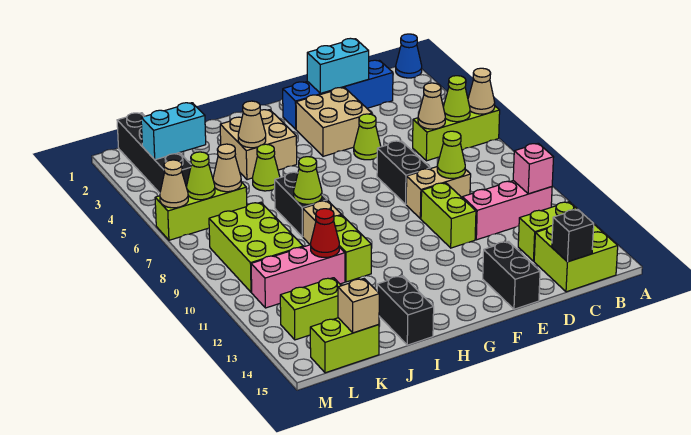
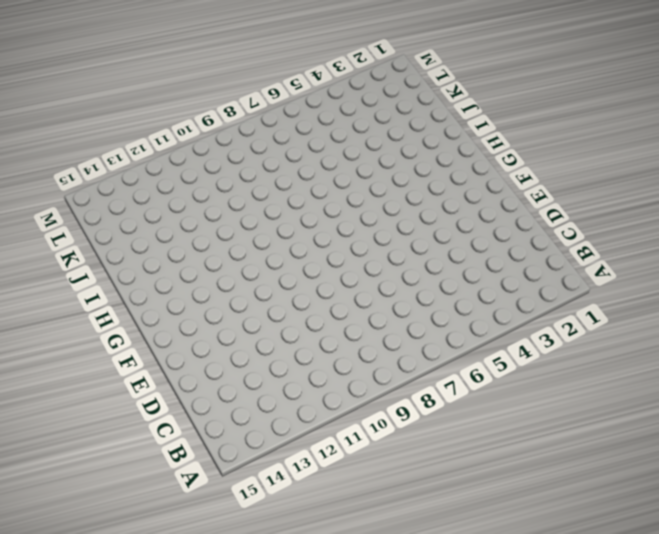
none -> blue 1x1 cone [396,34,422,78]
none -> lime 1x3 brick [413,106,500,161]
none -> pink 1x3 brick [462,181,552,240]
none -> lime 1x2 brick [518,202,577,261]

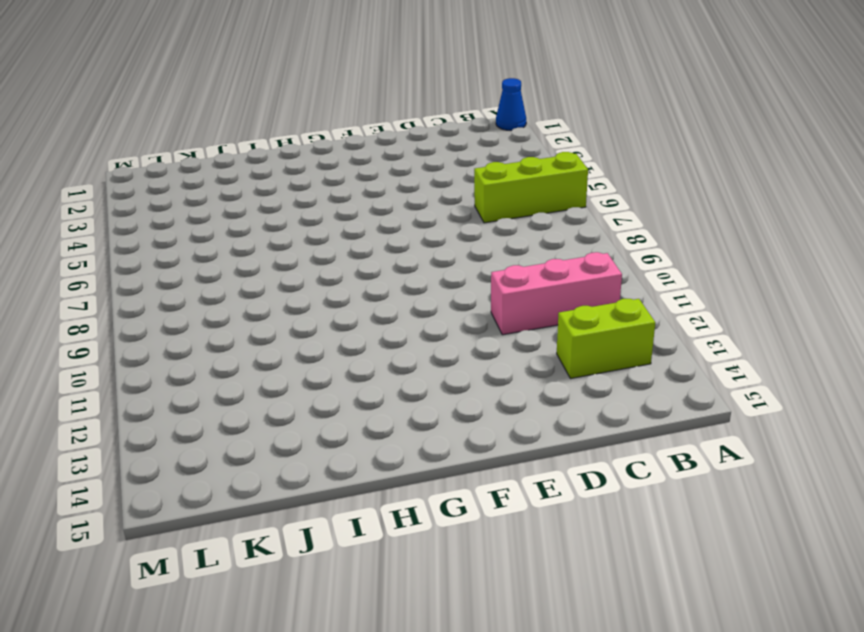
none -> lime 2x2 brick [534,225,618,292]
none -> blue 1x4 brick [283,60,393,129]
none -> tan 1x2 brick [406,167,471,219]
none -> tan 2x2 brick [296,88,372,156]

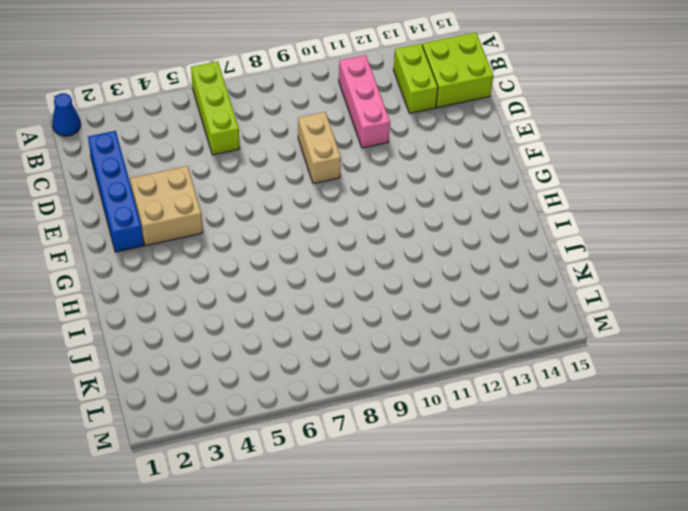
none -> lime 1x1 cone [354,114,381,160]
none -> black 1x2 brick [377,141,430,204]
none -> lime 1x2 brick [421,183,476,248]
none -> black 1x2 brick [483,241,540,309]

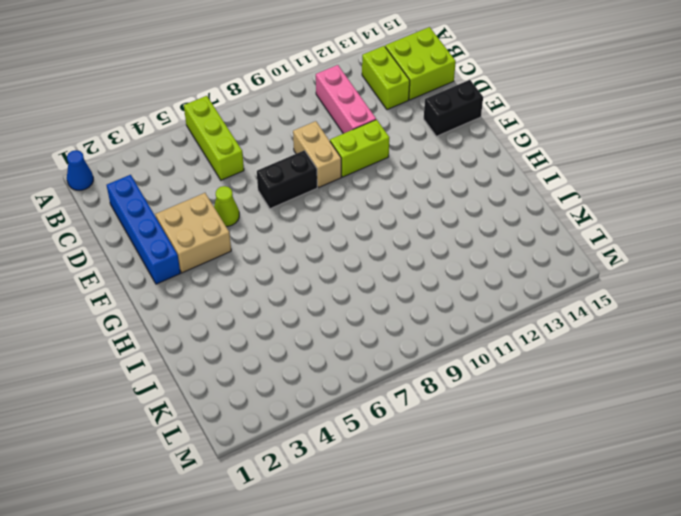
none -> tan 2x2 brick [220,110,297,180]
none -> lime 1x1 cone [252,144,280,191]
none -> black 1x2 brick [275,172,327,237]
none -> tan 1x1 brick [303,201,341,245]

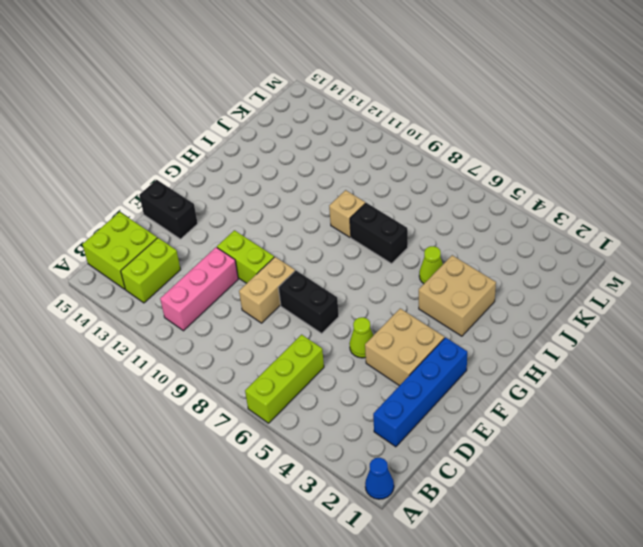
none -> lime 1x2 brick [334,215,371,282]
none -> black 1x2 brick [377,276,434,345]
none -> pink 1x3 brick [251,245,345,308]
none -> lime 1x3 brick [155,182,247,240]

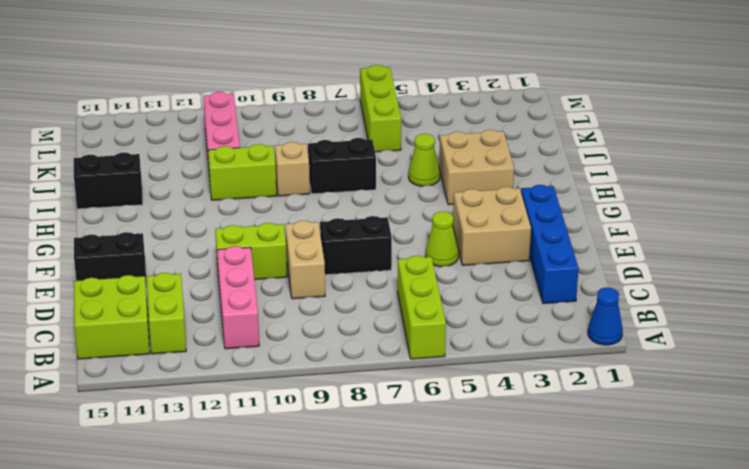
none -> lime 2x3 brick [209,202,303,292]
none -> lime 1x2 brick [280,278,341,340]
none -> lime 1x2 brick [310,318,379,373]
none -> black 1x4 brick [117,113,191,193]

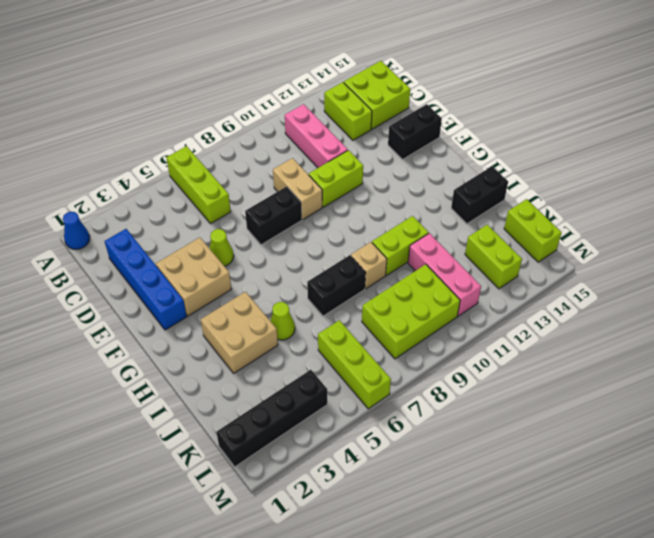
none -> tan 1x1 cone [468,68,495,114]
none -> lime 1x1 cone [443,76,470,122]
none -> pink 1x1 brick [513,143,554,194]
none -> tan 1x1 cone [418,83,445,129]

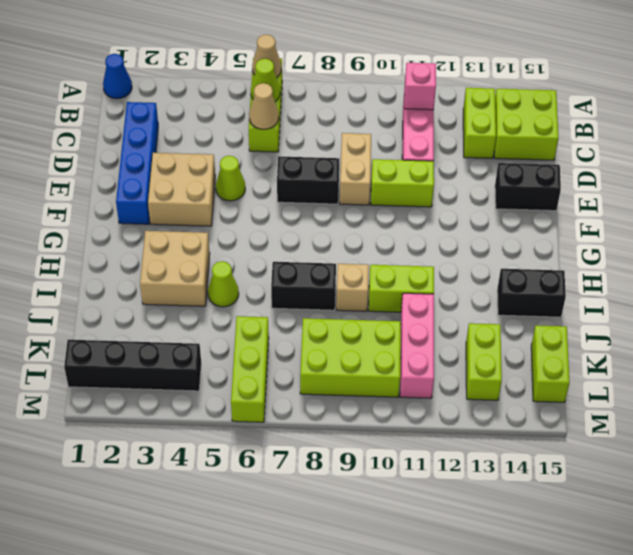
none -> black 1x1 brick [552,209,594,262]
none -> cyan 1x2 brick [307,38,369,93]
none -> lime 1x1 cone [437,131,465,178]
none -> tan 1x1 cone [238,101,266,148]

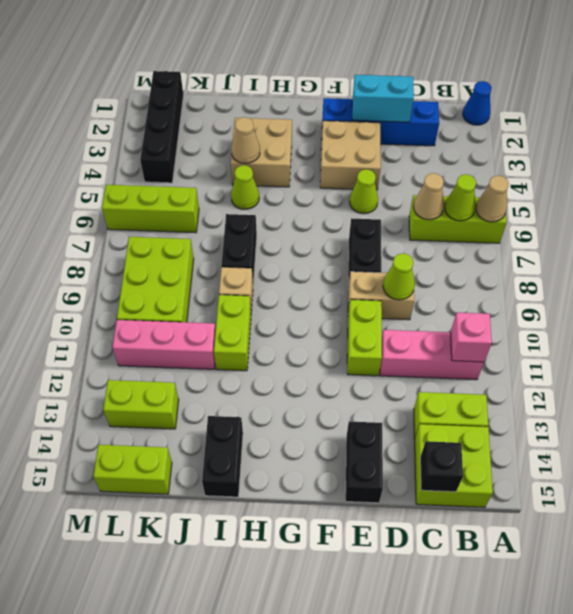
none -> lime 1x1 cone [294,157,322,204]
none -> red 1x1 cone [311,209,339,257]
none -> cyan 1x2 brick [141,103,206,160]
none -> tan 1x1 cone [213,144,241,192]

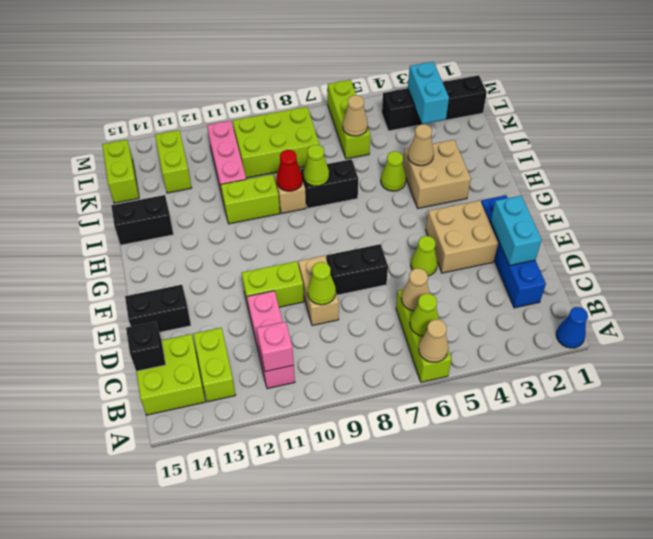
red 1x1 cone [277,150,303,191] -> red 1x1 cone moved to [311,209,339,257]
none -> tan 1x1 brick [338,279,379,333]
none -> lime 1x1 cone [186,152,215,200]
none -> tan 1x1 cone [160,160,188,208]

